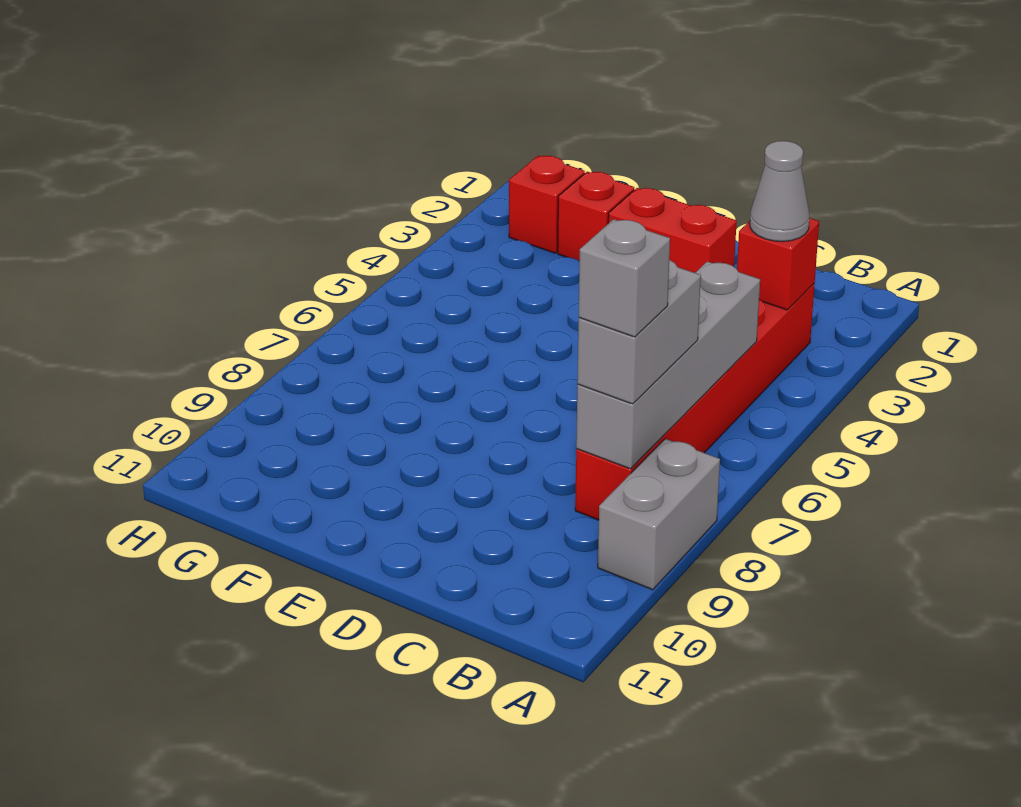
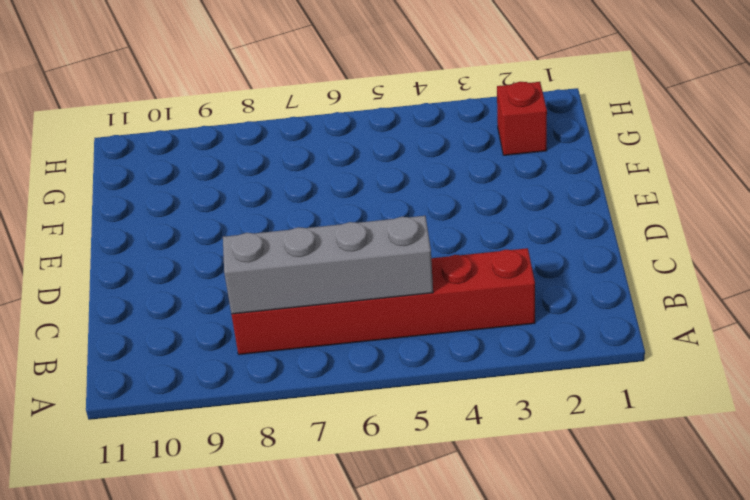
none -> grey 1x2 brick [598,439,720,590]
none -> red 1x2 brick [608,188,737,273]

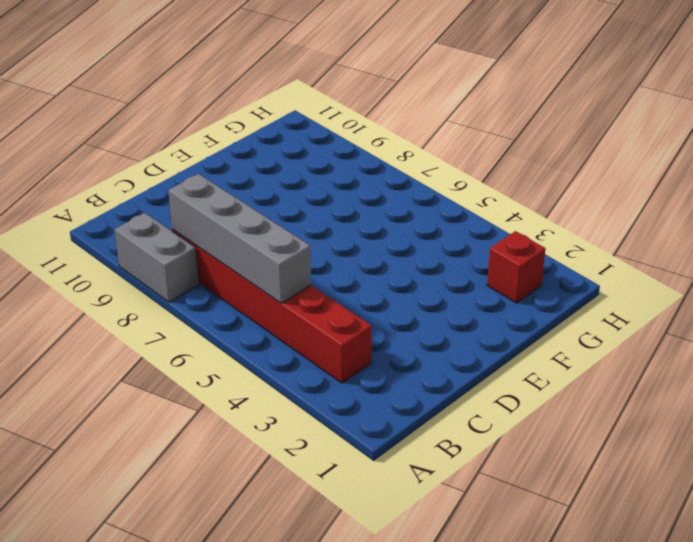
none -> red 1x2 brick [608,188,737,273]
none -> red 1x1 brick [558,172,634,261]

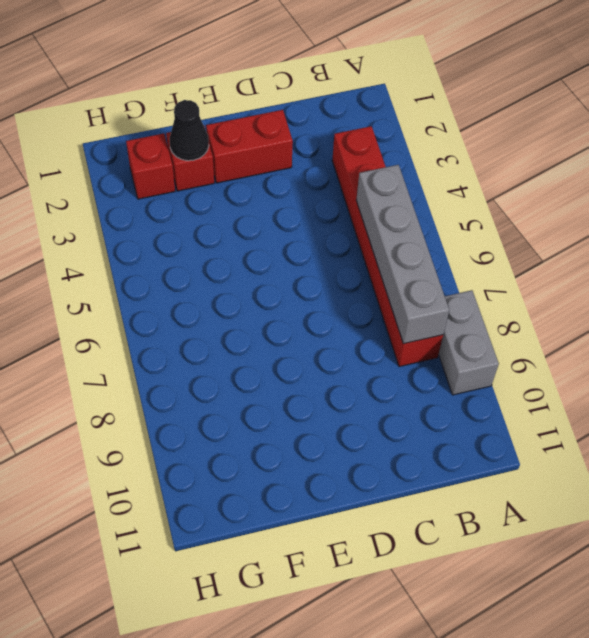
black 1x1 cone [169,100,209,161] -> none
none -> red 1x1 brick [737,218,819,310]
none -> grey 1x1 cone [750,141,809,242]

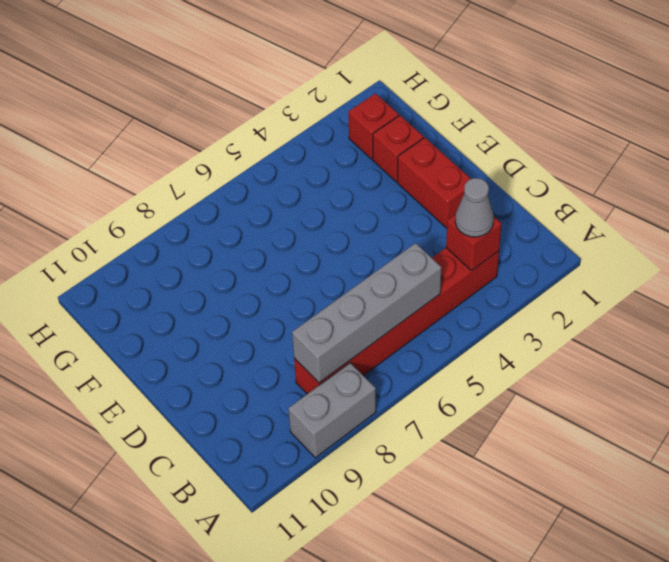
none -> grey 1x2 brick [577,260,701,404]
none -> grey 1x1 brick [579,219,670,337]

